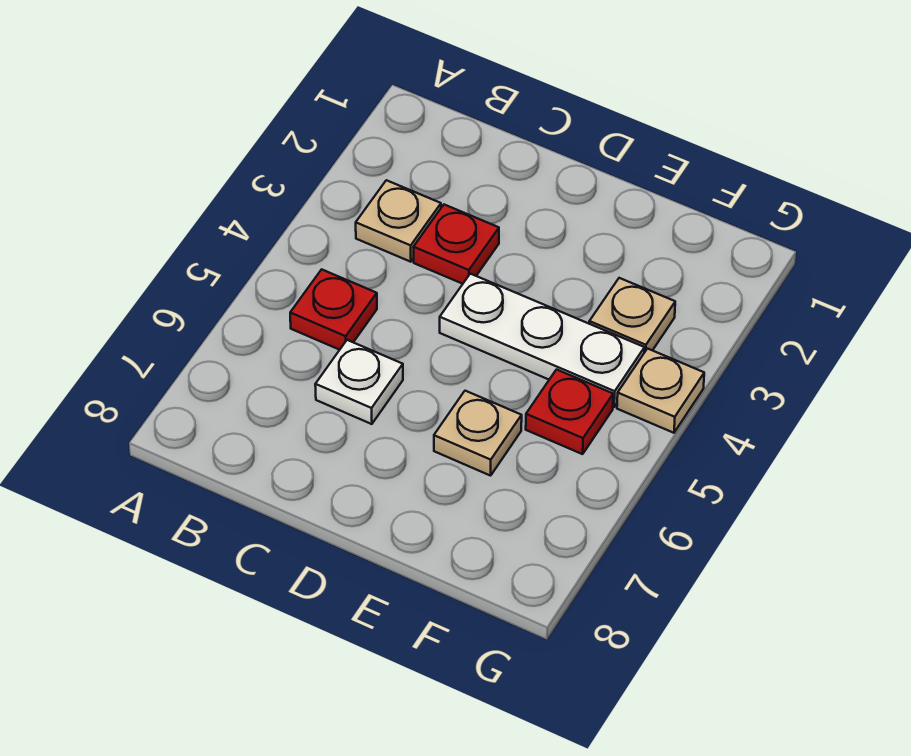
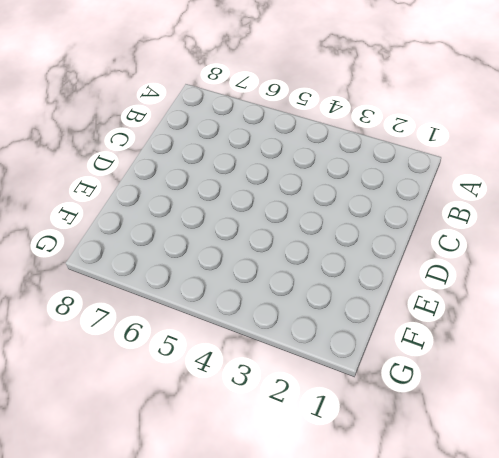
none -> tan 1x1 plate [356,180,441,262]
none -> red 1x1 plate [290,269,377,350]

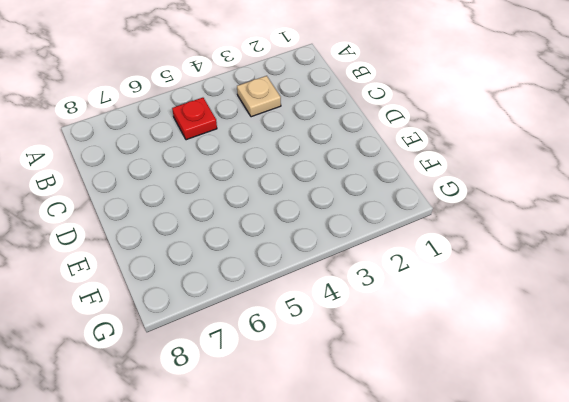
none -> red 1x1 plate [413,205,499,284]
none -> white 1x1 plate [315,340,403,424]

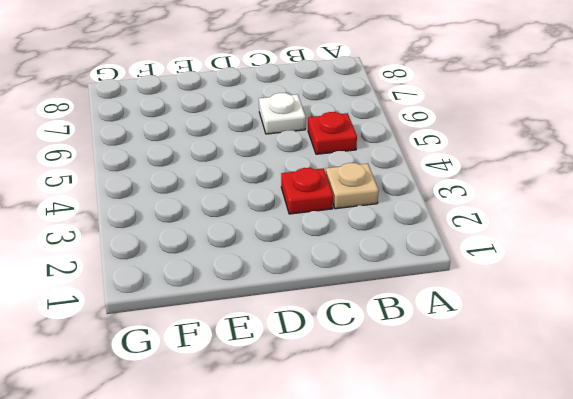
none -> white 1x3 plate [440,274,644,407]
none -> tan 1x1 plate [434,391,522,476]

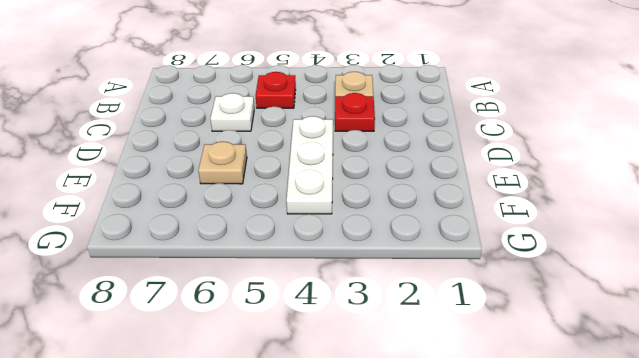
none -> tan 1x1 plate [589,278,675,353]
none -> red 1x1 plate [526,370,613,454]

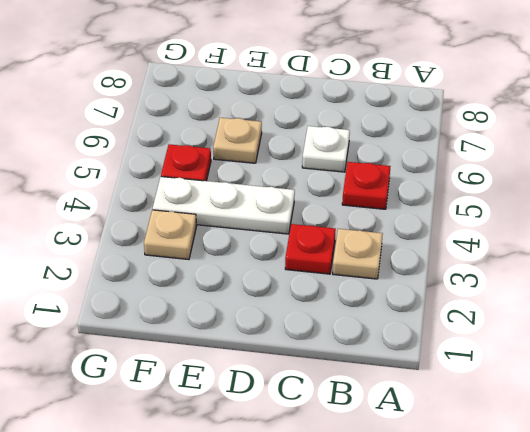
none -> tan 1x1 plate [617,349,704,433]

